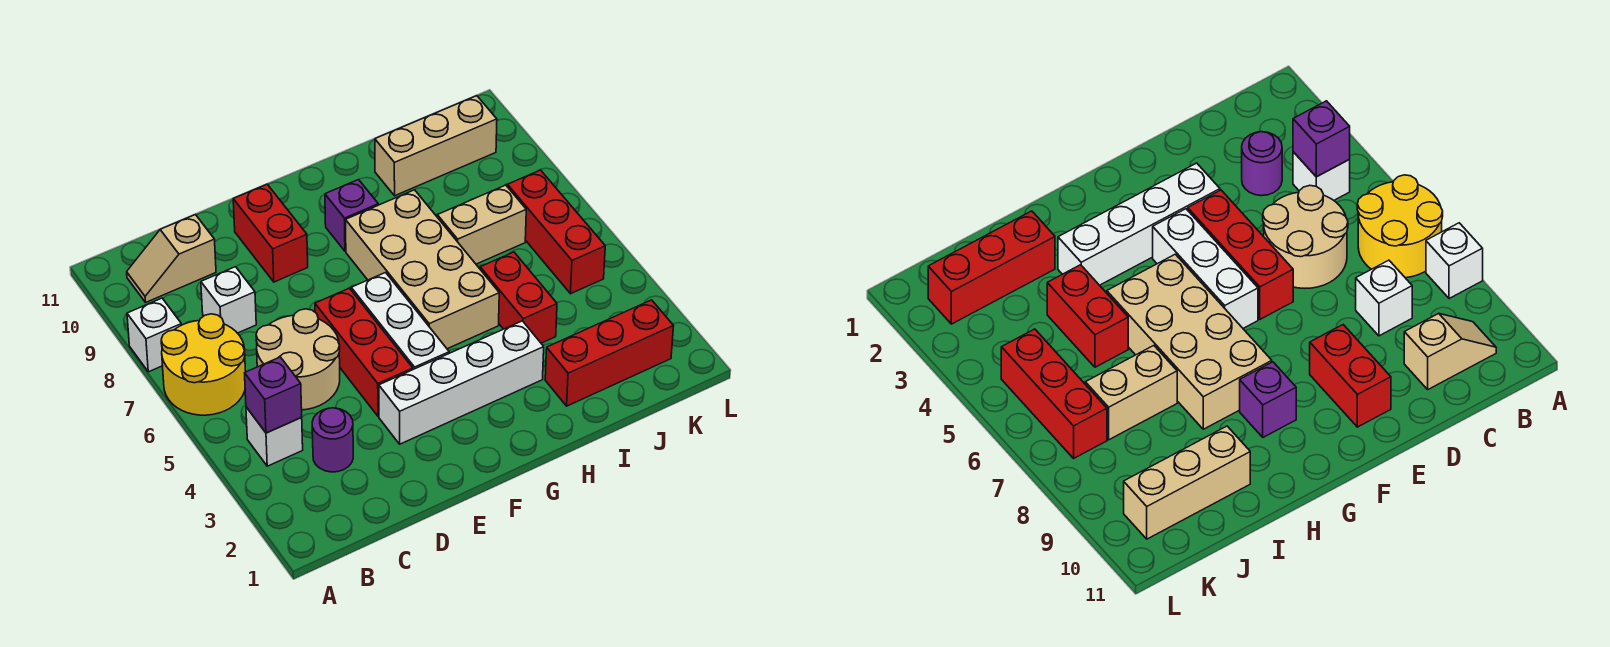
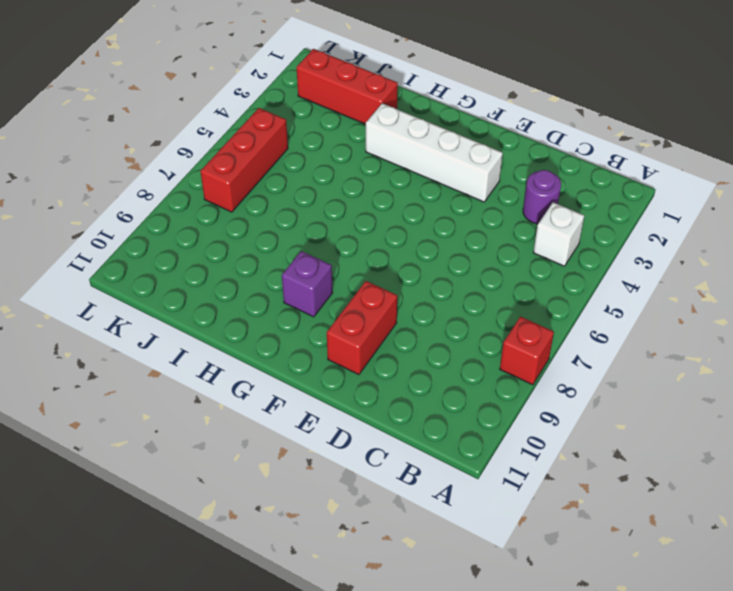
red 1x1 brick [500,317,554,385] -> white 1x1 brick [127,298,181,372]
none -> yellow 2x2 round brick [161,314,246,415]
none -> tan 1x2 slope [127,215,216,302]
none -> tan 2x2 round brick [256,309,340,410]

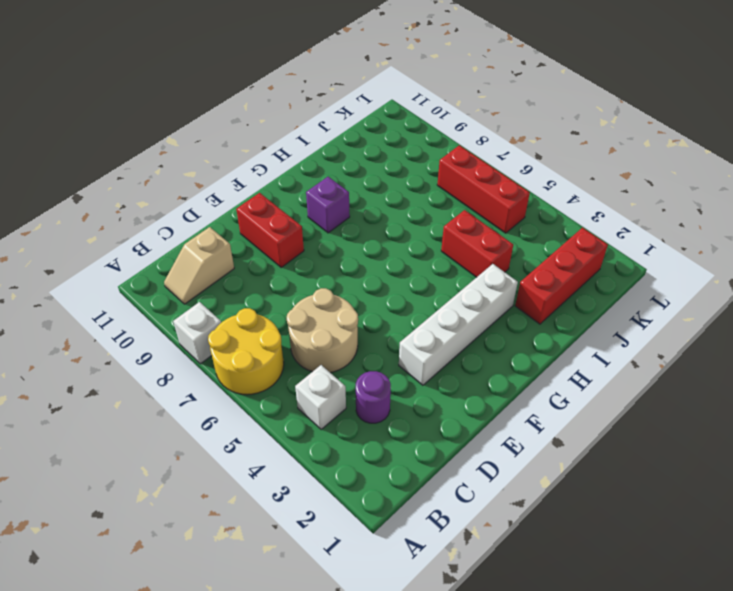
none -> white 1x1 brick [201,267,256,333]
none -> red 1x3 brick [315,288,413,416]
none -> white 1x3 brick [351,273,449,369]

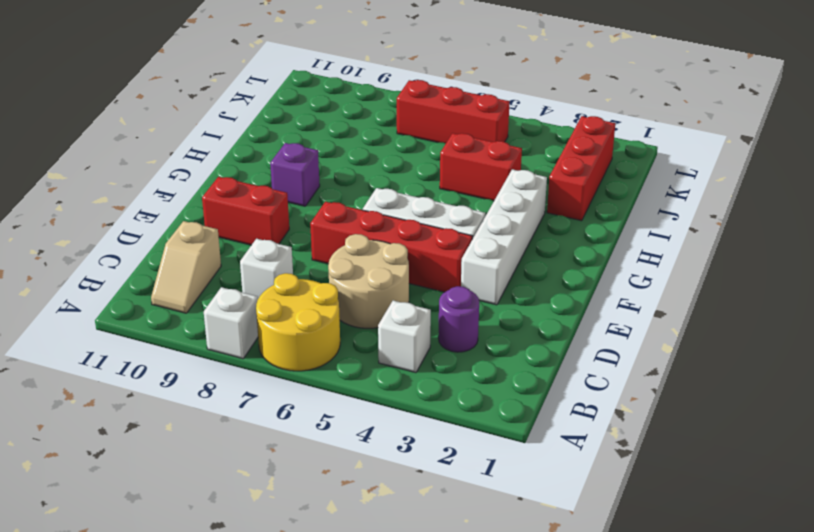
red 1x4 brick [310,202,472,292] -> red 1x3 brick [315,288,413,416]
none -> tan 2x4 brick [345,190,499,349]
none -> tan 1x2 brick [437,185,526,264]
none -> tan 1x3 brick [375,96,497,196]

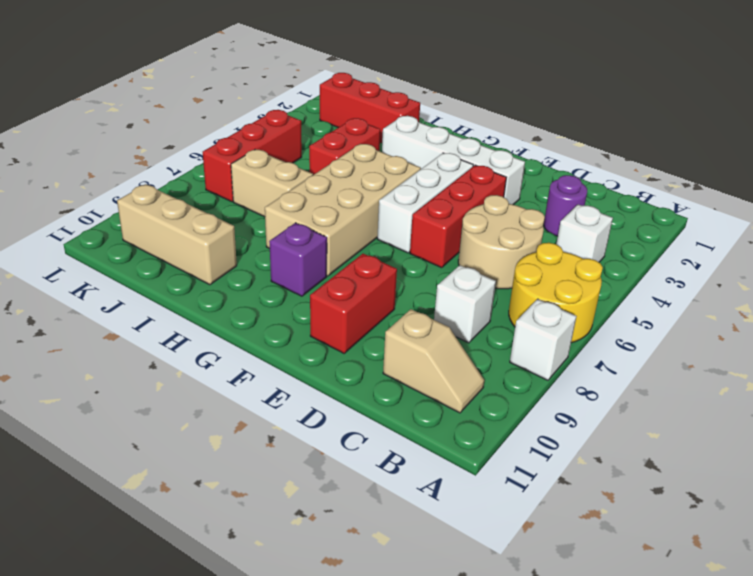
none -> purple 1x1 brick [245,357,302,433]

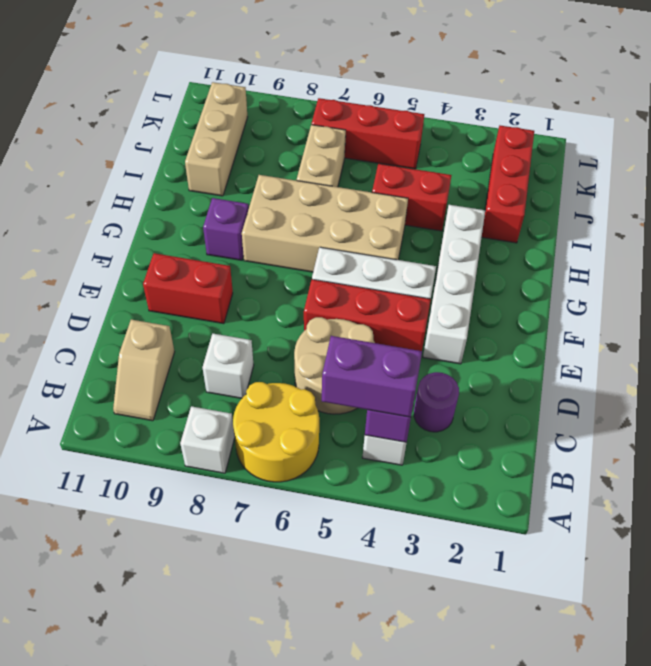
purple 1x2 brick [322,336,422,417] -> none

